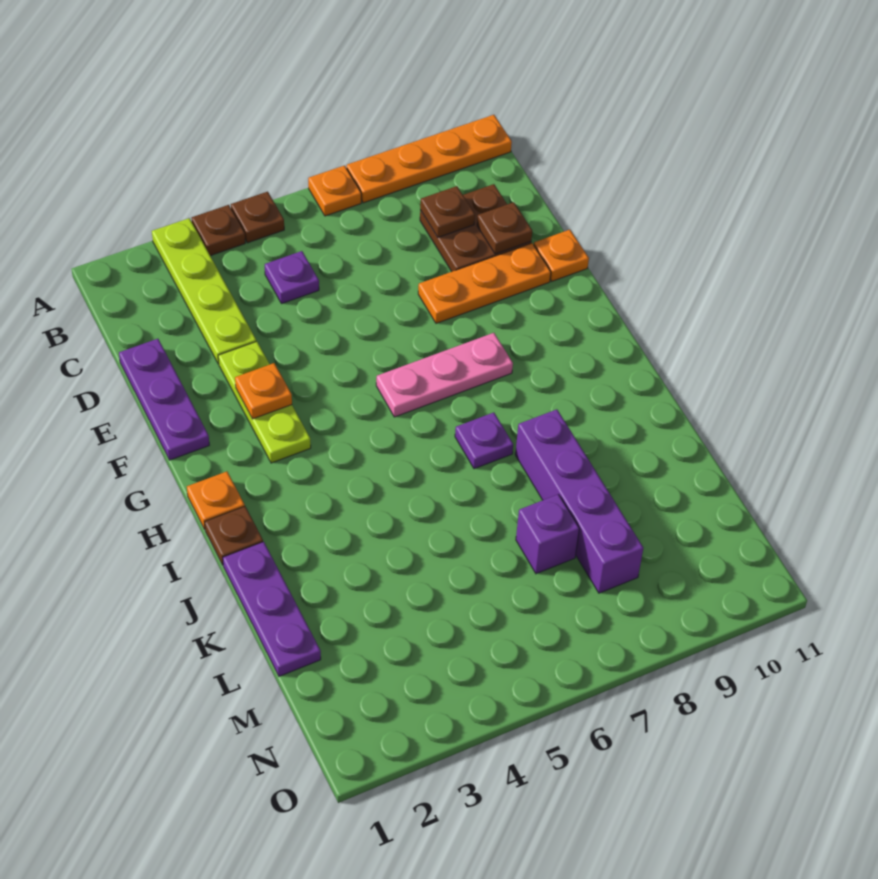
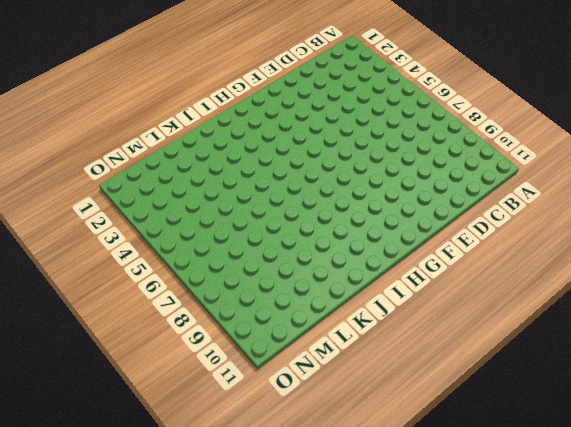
none -> lime 1x4 plate [152,218,256,364]
none -> brown 1x1 plate [192,205,245,256]
none -> brown 1x1 plate [231,192,284,243]

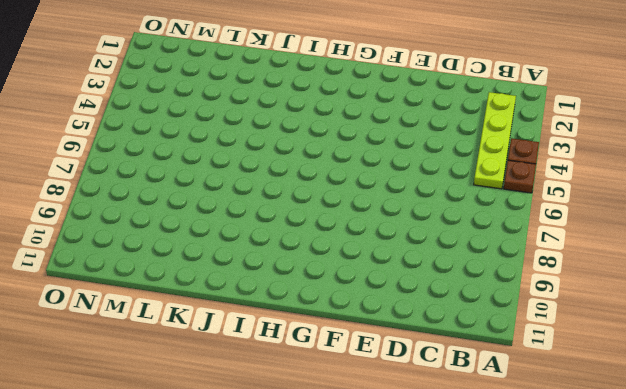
lime 1x4 plate [474,92,516,189] -> lime 1x4 plate turned to [152,218,256,364]
none -> orange 1x1 plate [308,166,361,216]
none -> orange 1x4 plate [347,115,512,203]
none -> purple 1x1 plate [265,251,319,304]

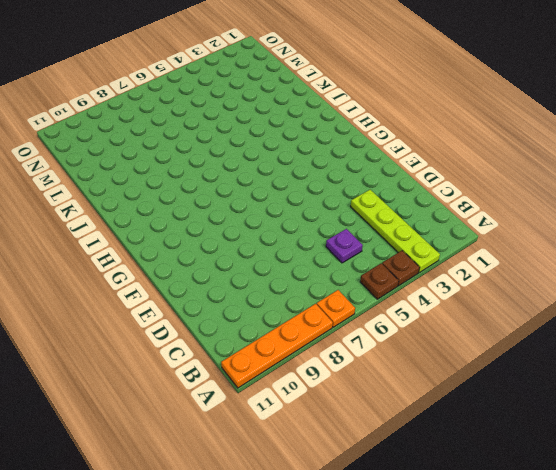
none -> brown 2x2 plate [420,184,531,272]
none -> purple 1x3 plate [119,339,209,460]
none -> lime 1x3 plate [218,341,311,463]

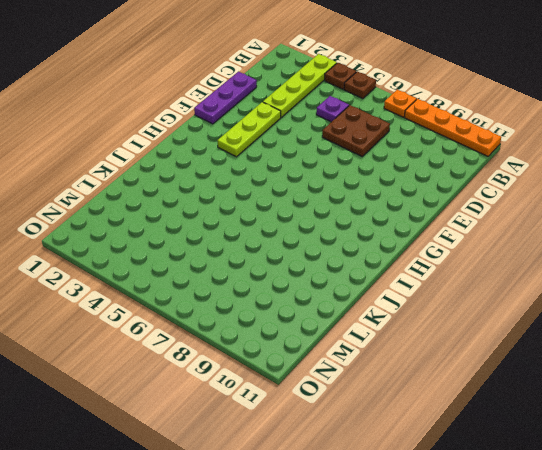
brown 2x2 plate [322,105,390,156] -> brown 2x2 plate moved to [420,184,531,272]
none -> orange 1x3 plate [418,243,551,323]
none -> orange 1x1 plate [534,230,589,281]
none -> pink 1x3 plate [376,333,513,417]

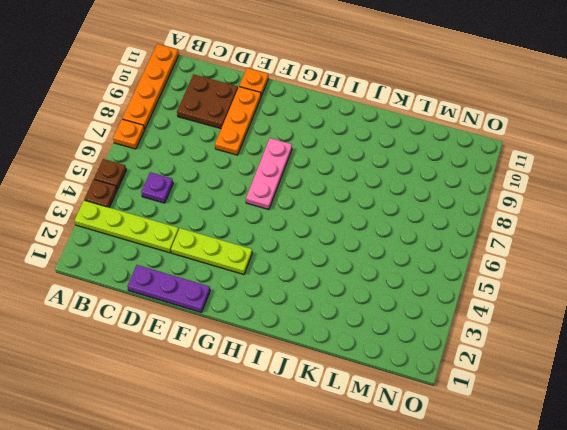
none -> orange 1x1 plate [187,472,245,529]
none -> brown 1x1 plate [205,506,263,565]
none -> purple 1x1 plate [455,412,513,469]

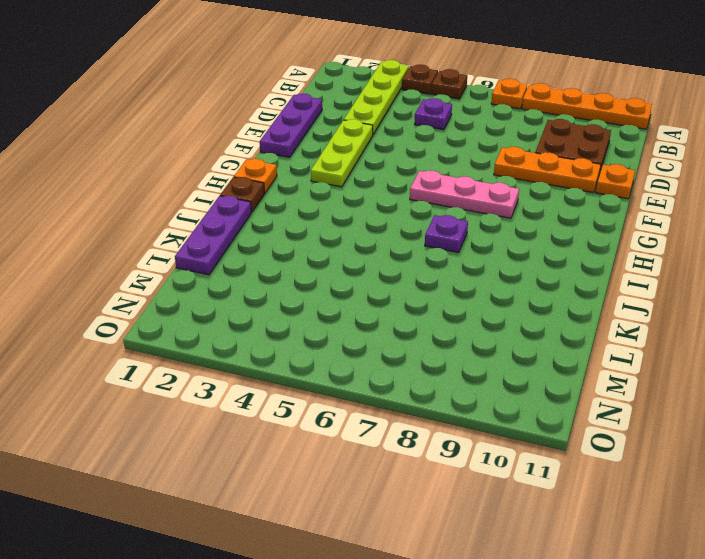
none -> purple 1x4 brick [515,409,643,593]
none -> purple 1x1 brick [516,494,579,574]
none -> brown 1x1 plate [420,186,475,237]

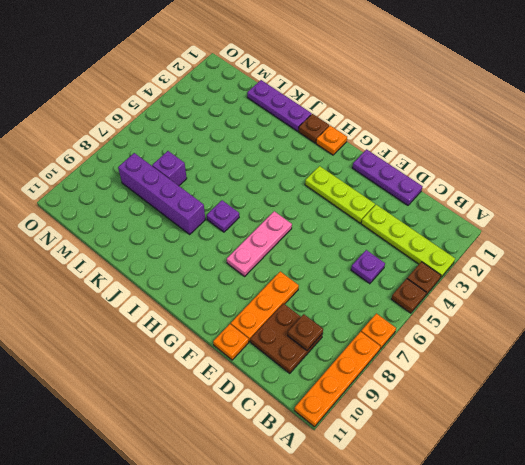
none -> brown 1x1 plate [477,202,532,254]
none -> orange 1x1 plate [235,363,292,419]

